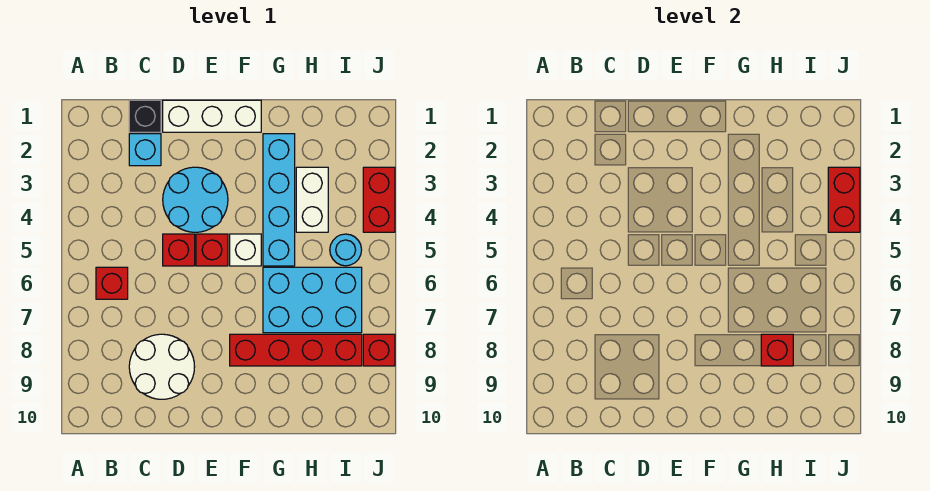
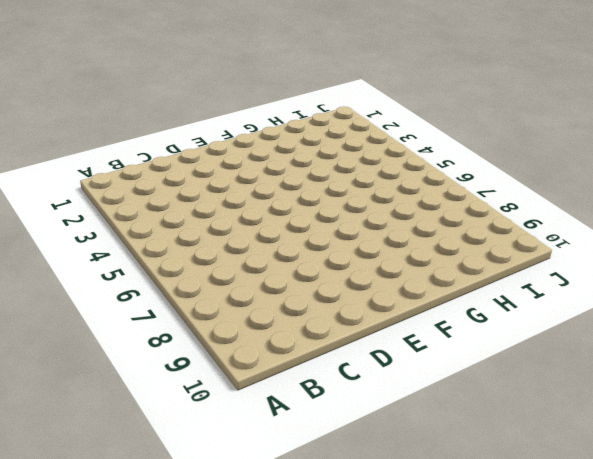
none -> red 1x1 brick [96,267,128,299]
none -> black 1x1 brick [129,100,161,132]
none -> cyan 1x1 brick [129,134,161,166]

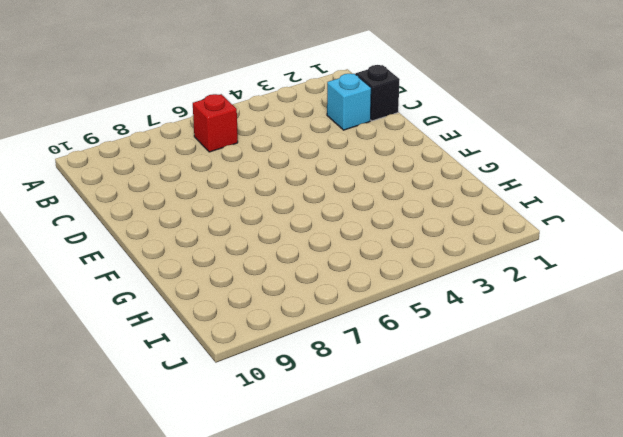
none -> white 2x2 round brick [129,334,195,399]
none -> white 1x3 brick [163,100,261,132]
none -> cyan 2x2 round brick [163,167,228,232]

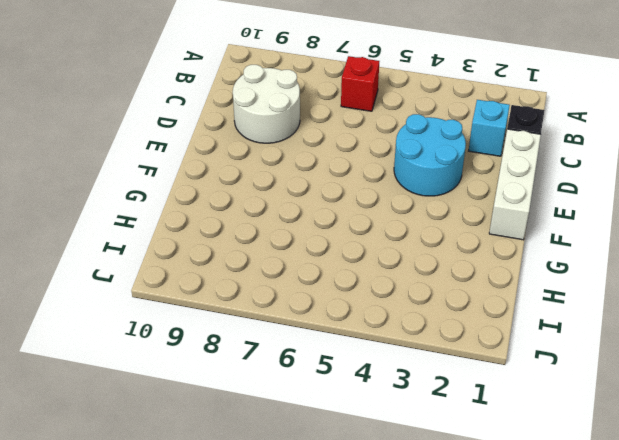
none -> red 1x1 brick [163,234,195,266]
none -> red 1x1 brick [196,234,228,266]
none -> white 1x1 brick [230,234,261,266]

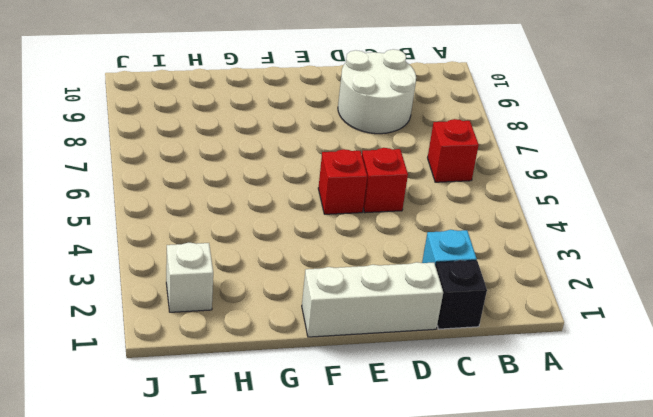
white 1x1 brick [166,243,213,312] -> white 1x1 brick moved to [230,234,261,266]
none -> cyan 2x2 round brick [163,167,228,232]
none -> red 1x4 brick [230,334,362,366]
none -> cyan 1x4 brick [263,134,295,266]

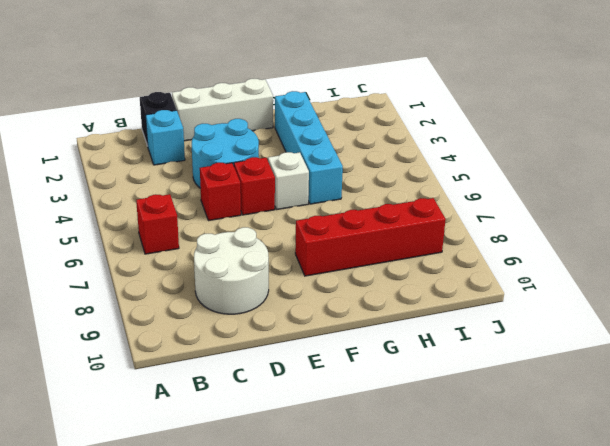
none -> cyan 2x3 brick [263,267,362,333]
none -> white 1x2 brick [296,167,328,232]
none -> cyan 1x1 round brick [330,234,362,266]

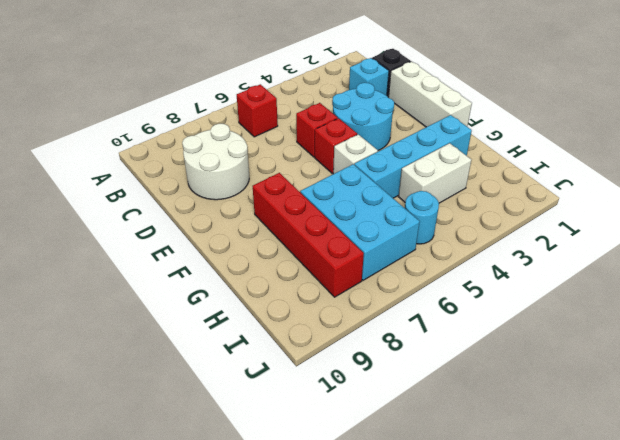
none -> red 1x2 brick [363,167,395,232]
none -> red 1x1 brick [363,334,395,366]
none -> red 1x1 brick [761,334,793,366]

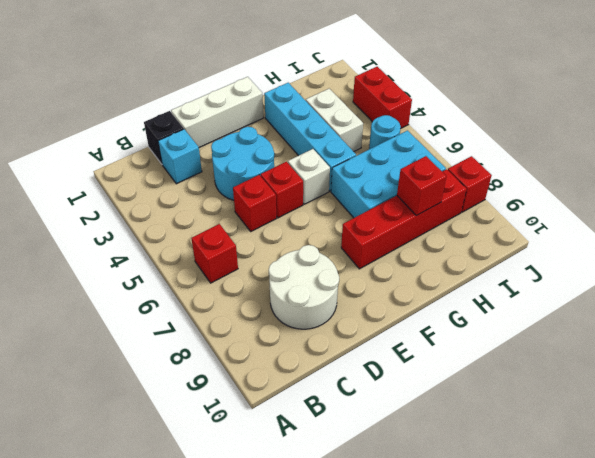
none -> red 1x2 brick [828,167,860,232]

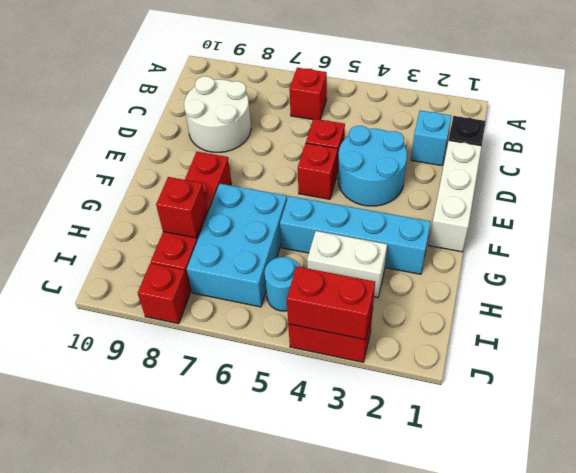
none -> white 1x1 brick [230,234,261,266]

